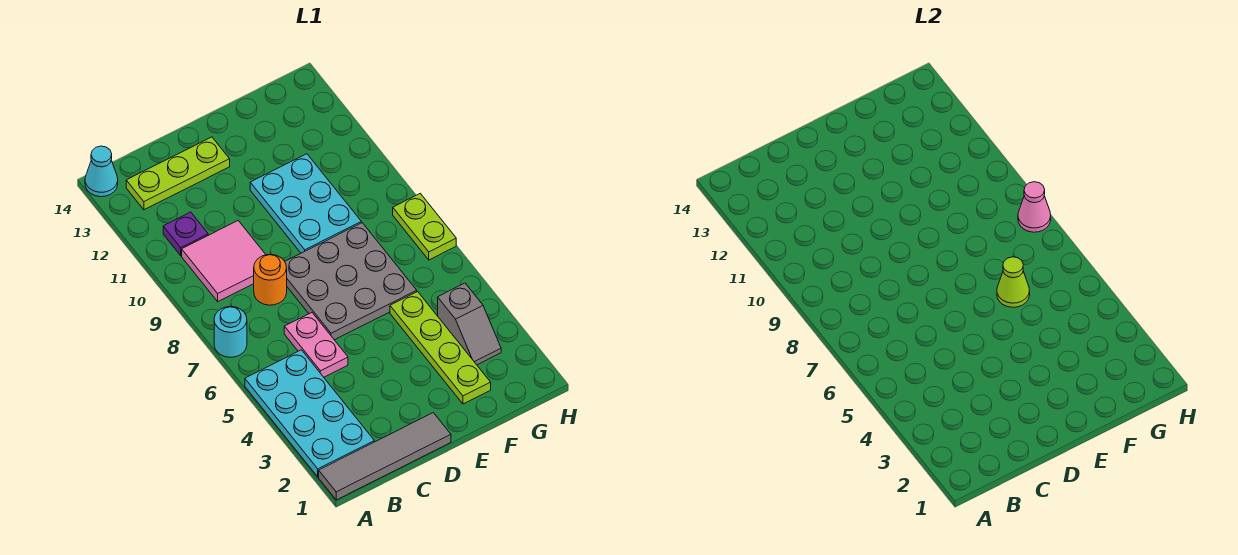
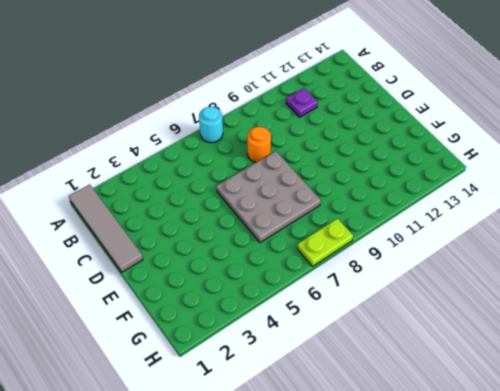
none -> cyan 2x4 plate [245,350,374,477]
none -> cyan 1x1 cone [85,146,118,197]
none -> pink 2x2 tile [182,221,266,301]

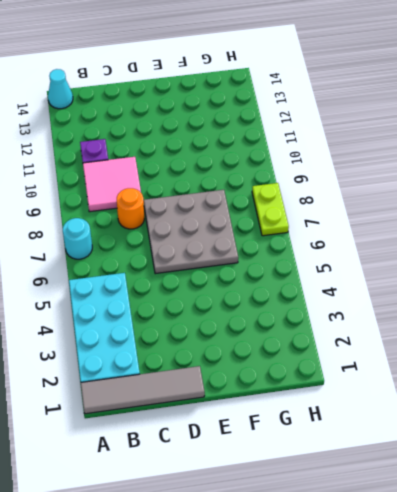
none -> lime 1x3 plate [126,137,230,210]
none -> pink 1x2 plate [284,313,348,377]
none -> cyan 2x3 plate [250,154,361,253]

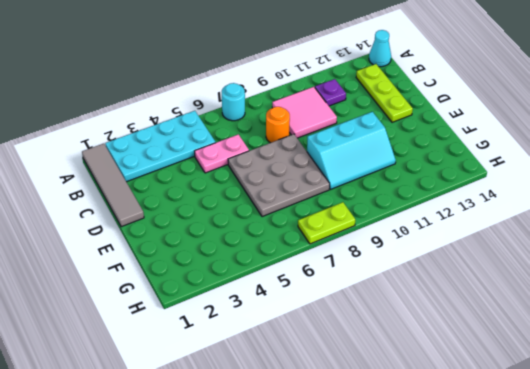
cyan 2x3 slope [307,112,396,189] -> cyan 2x3 plate [250,154,361,253]
none -> lime 1x4 plate [390,292,491,404]
none -> grey 1x2 slope [438,283,501,365]
none -> lime 1x1 cone [997,257,1030,307]

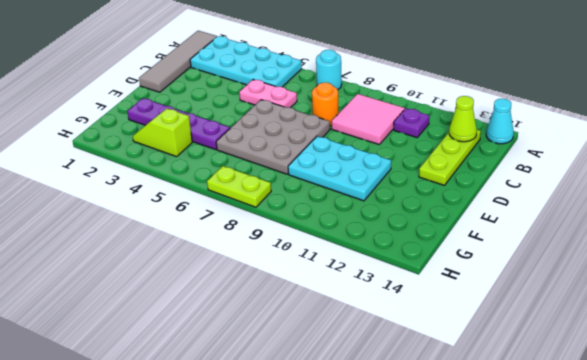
lime 1x1 cone [449,96,477,142] -> lime 1x1 cone moved to [997,257,1030,307]
purple 1x4 plate [127,98,230,150] -> lime 1x4 plate [390,292,491,404]
lime 1x2 slope [133,109,192,157] -> grey 1x2 slope [438,283,501,365]
none -> pink 1x1 cone [1018,182,1051,232]

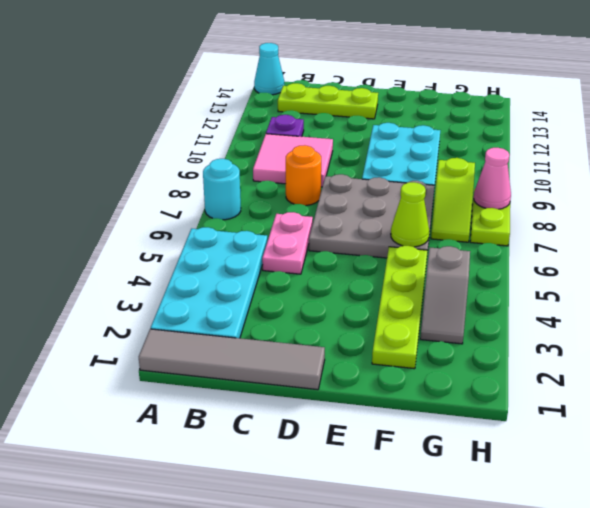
lime 1x2 slope [431,158,475,242] -> none

